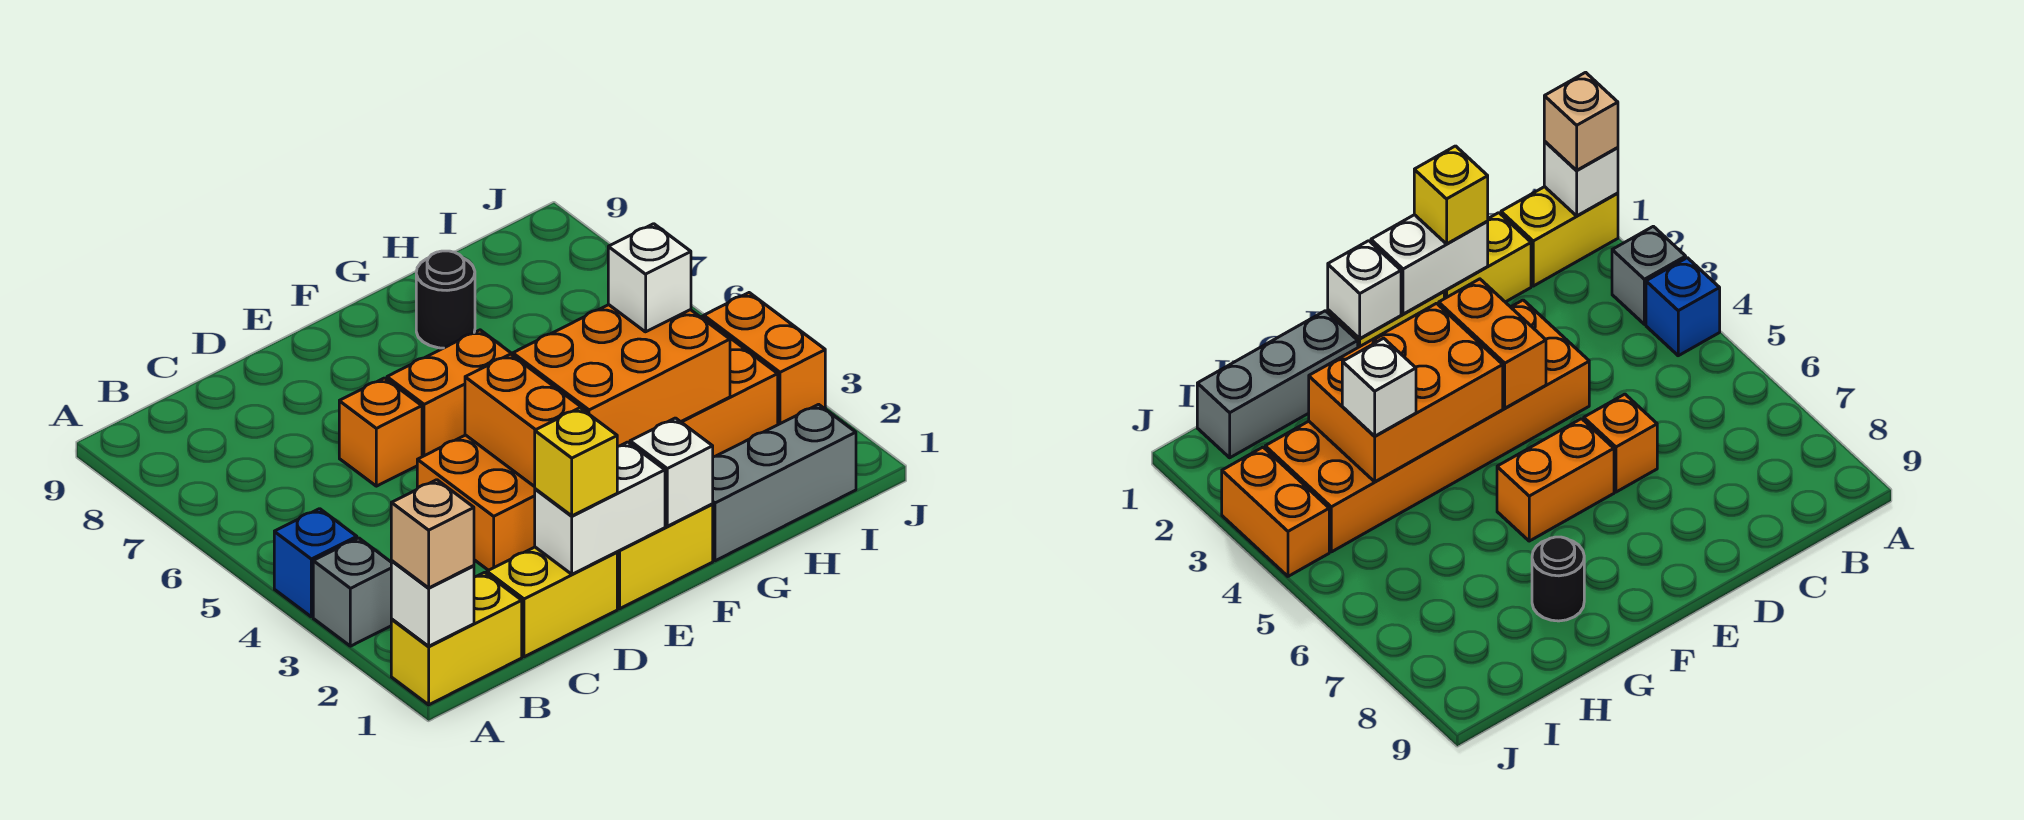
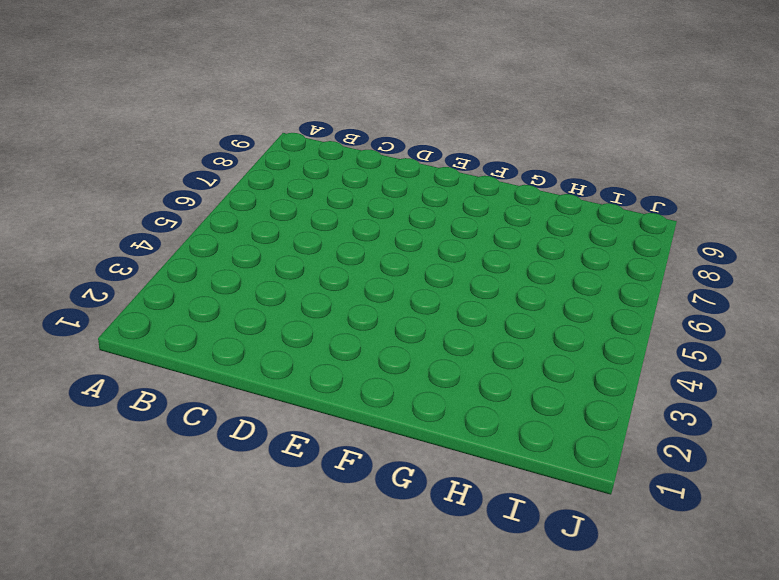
none -> yellow 1x2 brick [391,573,522,705]
none -> grey 1x1 brick [313,538,392,646]
none -> blue 1x1 brick [274,509,357,617]

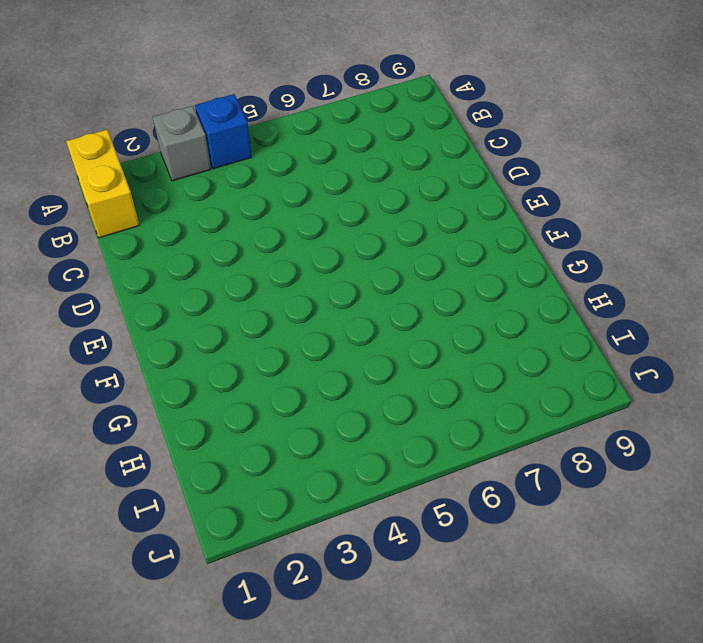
none -> yellow 1x2 brick [487,547,617,657]
none -> orange 2x6 brick [417,317,778,570]
none -> orange 1x1 brick [339,378,422,486]

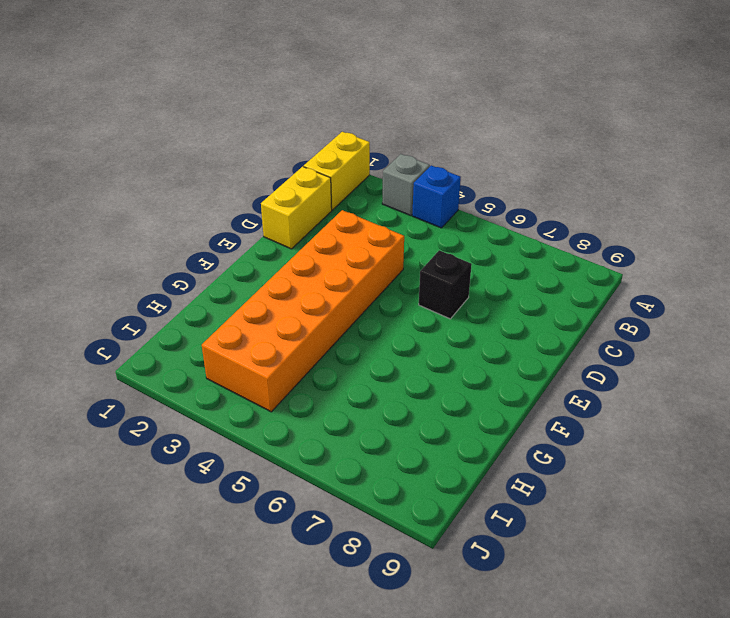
black 1x1 brick [419,250,472,319] -> orange 1x1 brick [339,378,422,486]
none -> yellow 1x2 brick [617,504,713,609]
none -> orange 1x2 brick [387,330,513,457]
none -> grey 1x3 brick [713,404,856,561]

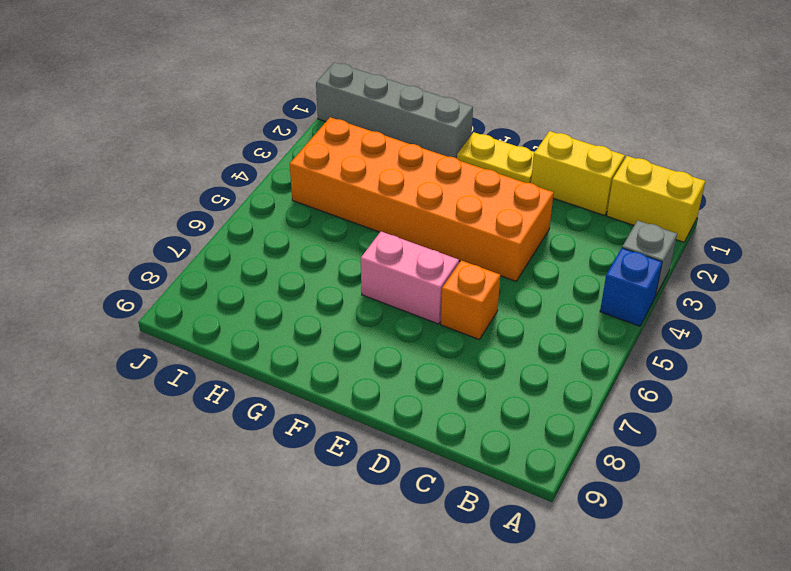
yellow 1x2 plate [457,132,535,183] -> yellow 1x2 brick [617,504,713,609]
pink 1x2 brick [361,232,459,324] -> orange 1x2 brick [387,330,513,457]
grey 1x4 brick [316,62,473,158] -> grey 1x3 brick [713,404,856,561]
none -> black 1x1 round brick [416,251,475,348]
none -> orange 1x2 brick [704,293,825,425]
none -> white 1x1 brick [391,561,474,646]

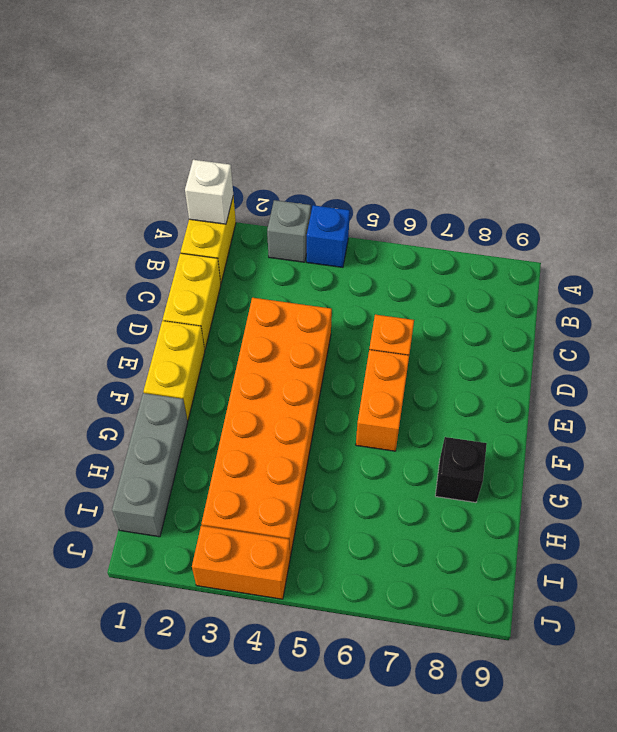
black 1x1 brick [435,437,487,502] -> black 1x1 round brick [416,251,475,348]
none -> white 1x2 brick [535,442,665,574]
none -> orange 1x2 brick [465,354,587,487]
none -> white 1x1 brick [630,418,713,526]

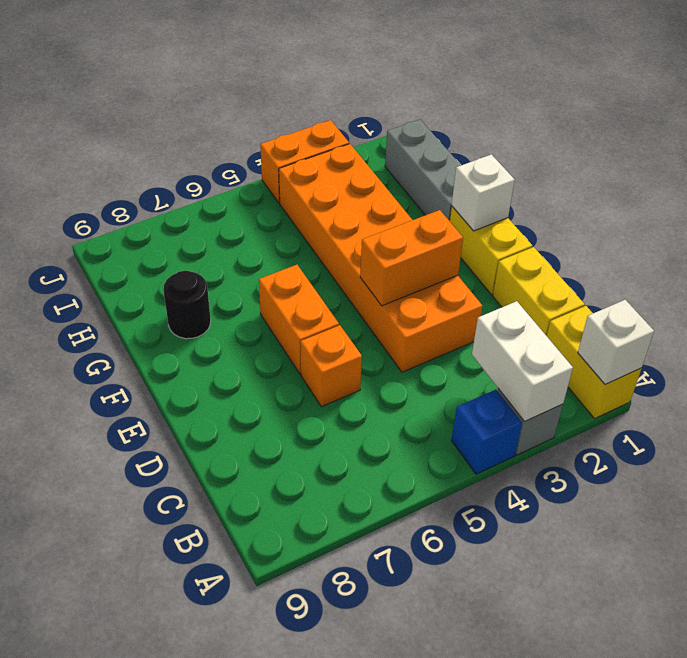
white 1x2 brick [472,301,573,422] -> white 1x2 brick moved to [535,442,665,574]
none -> orange 2x3 brick [513,305,730,446]
none -> tan 1x1 brick [391,480,474,588]
none -> yellow 1x1 brick [535,408,617,516]

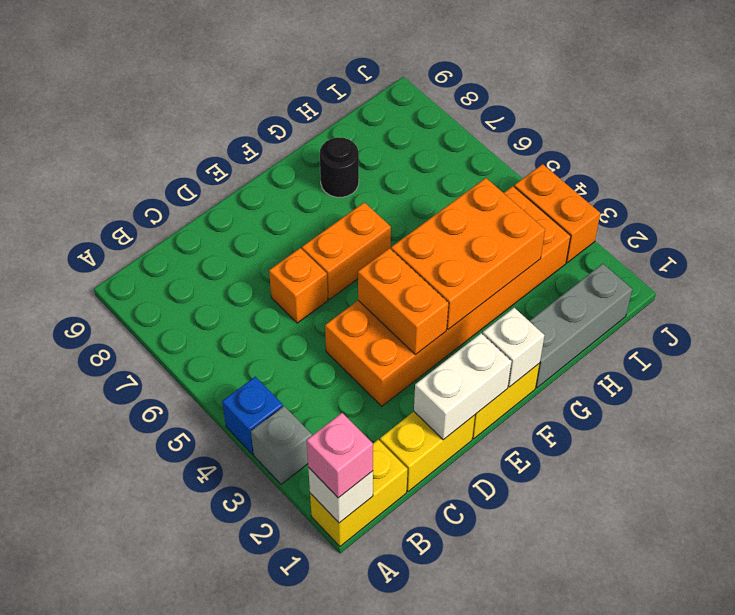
pink 1x1 brick [307,413,373,498] -> tan 1x1 brick [391,480,474,588]
none -> yellow 1x1 brick [535,408,617,516]
none -> white 1x1 brick [608,224,691,332]

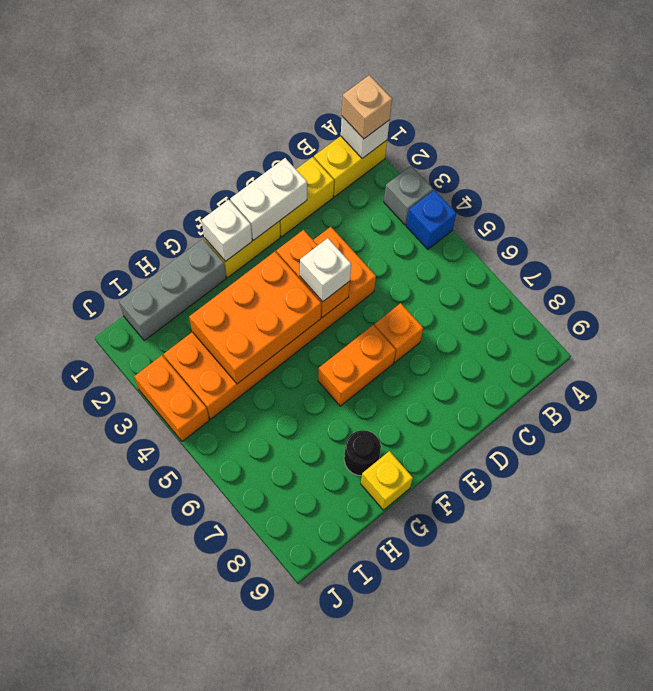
white 1x1 brick [300,238,351,302] -> white 1x1 brick moved to [608,224,691,332]
yellow 1x1 brick [361,451,413,510] -> yellow 1x1 brick moved to [535,408,617,516]

